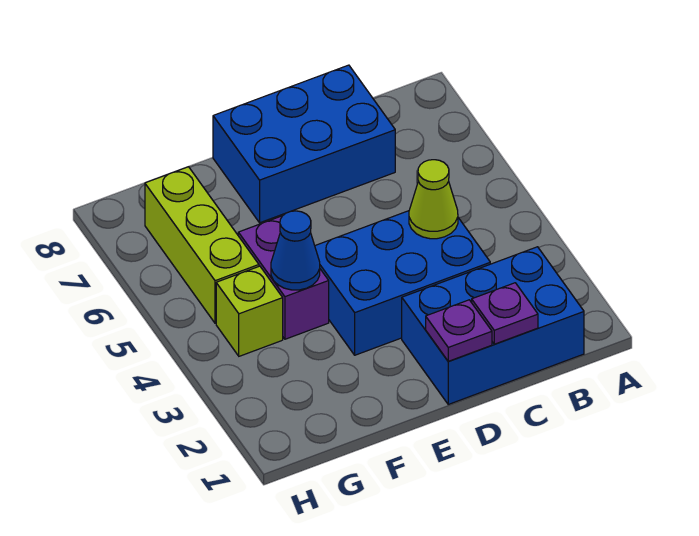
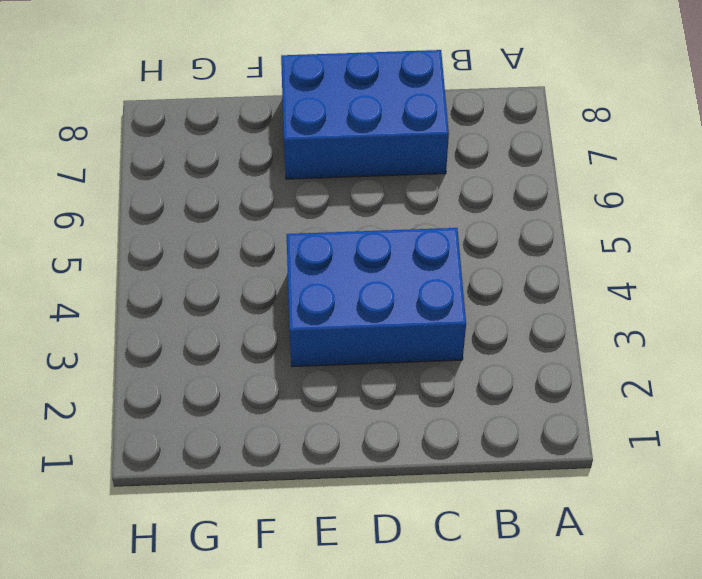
none -> blue 2x3 brick [402,247,584,404]
none -> purple 1x2 brick [238,216,329,339]

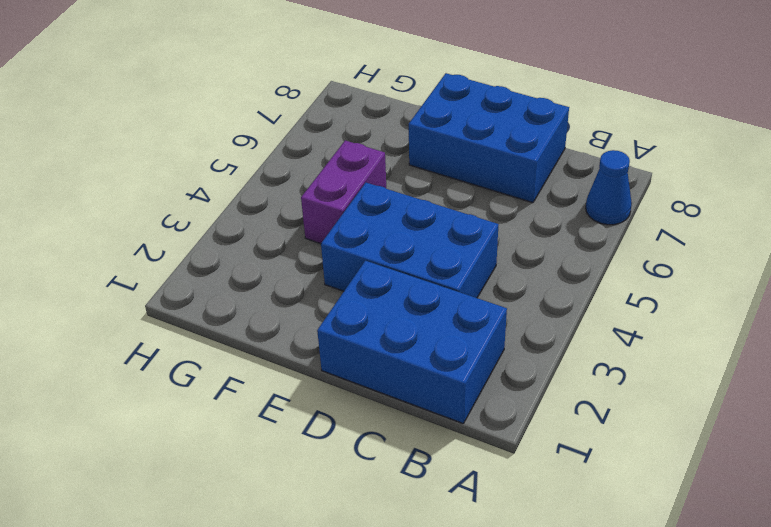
blue 1x1 cone [586,150,632,225] -> blue 1x1 cone moved to [271,211,320,290]
none -> lime 1x1 brick [216,266,283,356]
none -> lime 1x3 brick [145,167,259,323]

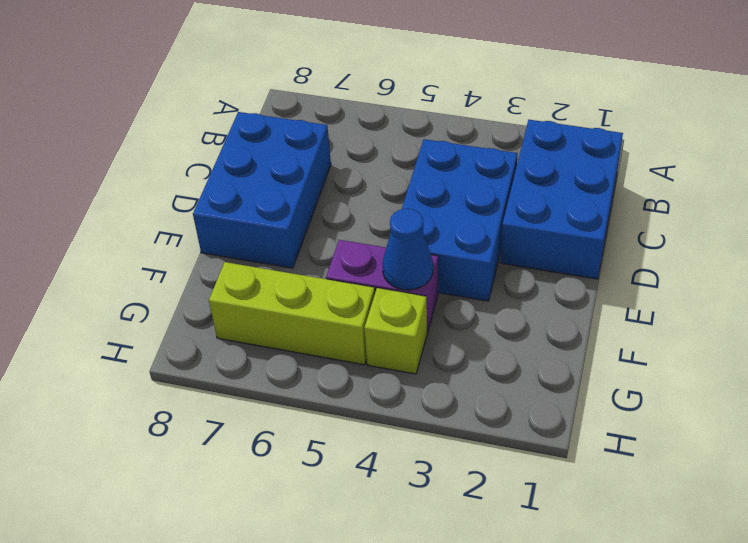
none -> purple 1x1 plate [472,283,538,344]
none -> lime 1x1 cone [409,160,458,239]

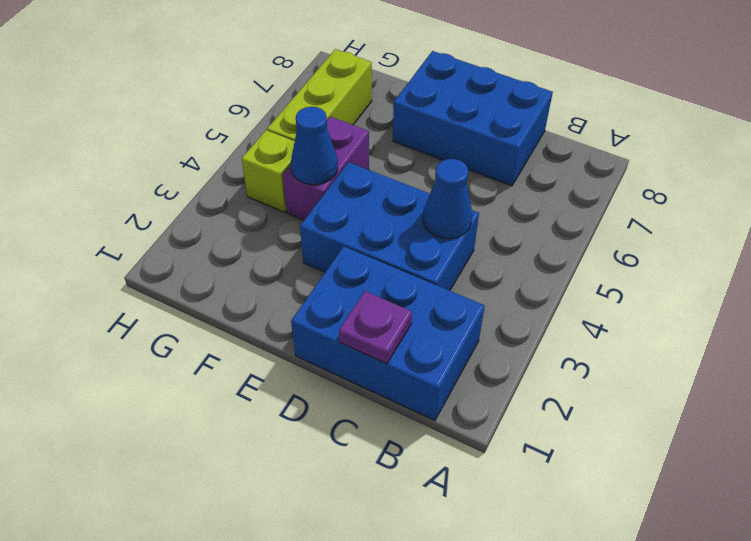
blue 1x1 cone [423,159,472,239] -> lime 1x1 cone [409,160,458,239]
none -> purple 1x1 plate [426,300,492,361]

